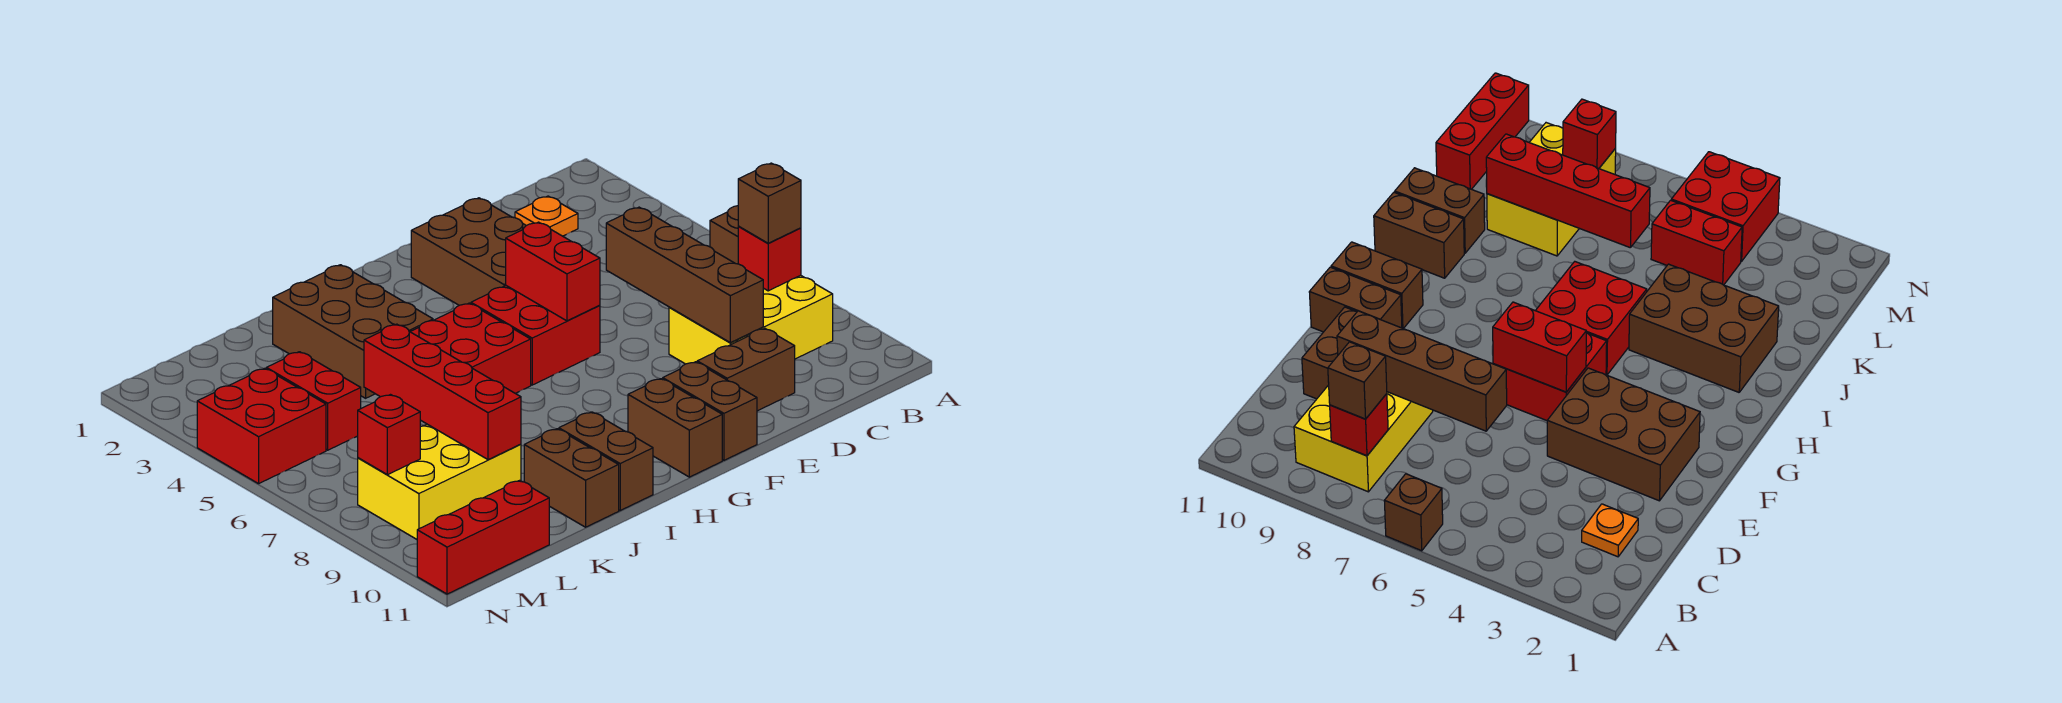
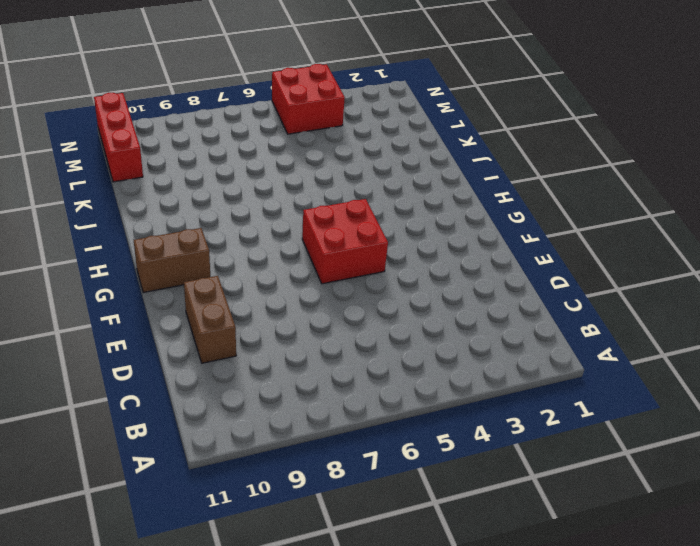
none -> brown 1x1 brick [710,206,739,264]
none -> yellow 2x3 brick [669,275,833,364]
none -> orange 1x1 plate [515,196,578,236]

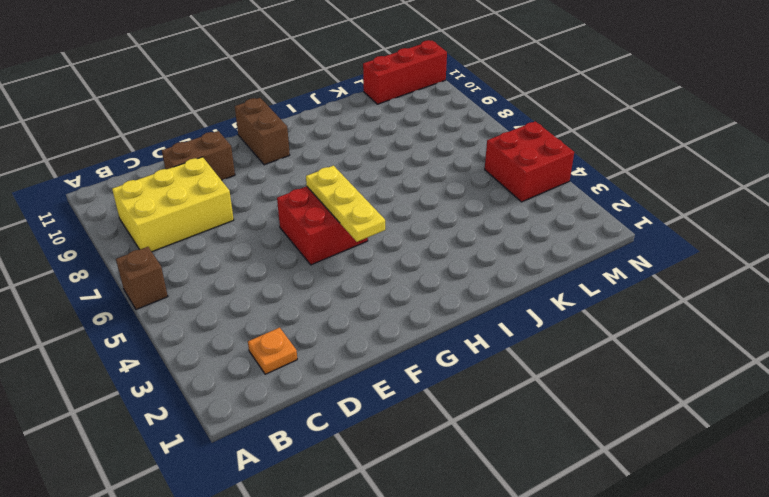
yellow 1x3 plate [306,166,385,242] -> none
none -> brown 2x3 brick [411,198,526,305]
none -> brown 1x2 brick [663,362,757,460]
none -> red 2x2 brick [410,303,531,393]

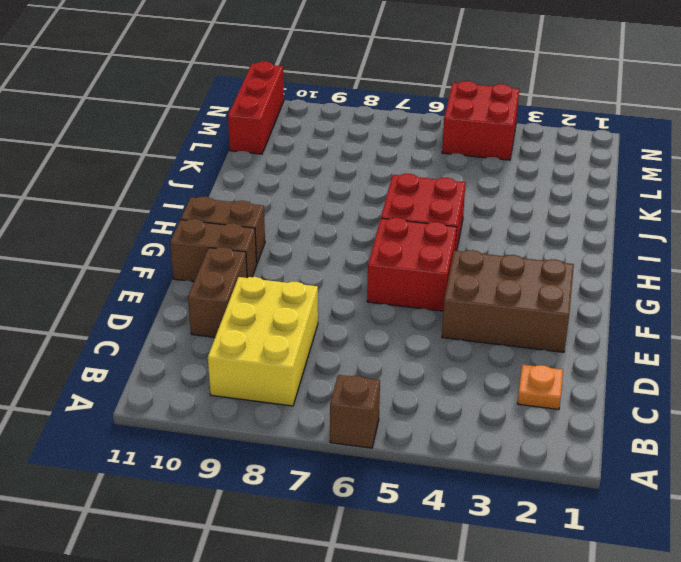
none -> brown 2x3 brick [273,265,433,398]
none -> brown 1x2 brick [559,412,653,510]
none -> brown 1x2 brick [524,429,619,527]

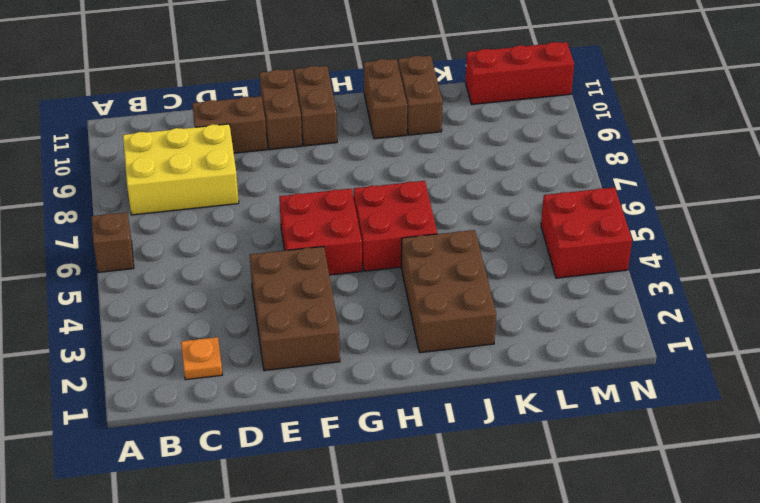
none -> yellow 2x3 brick [358,424,521,539]
none -> red 1x2 brick [266,352,361,450]
none -> red 1x1 brick [738,227,801,291]

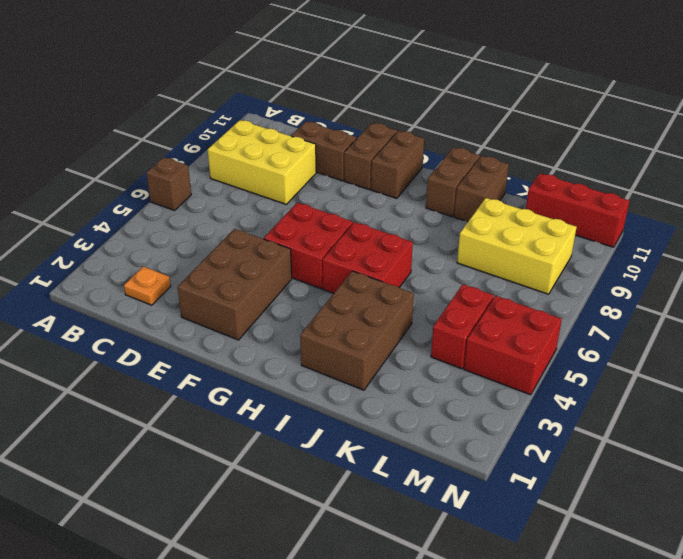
none -> red 1x1 brick [738,227,801,291]
none -> brown 1x4 brick [606,207,763,343]
none -> red 1x2 brick [506,222,600,321]

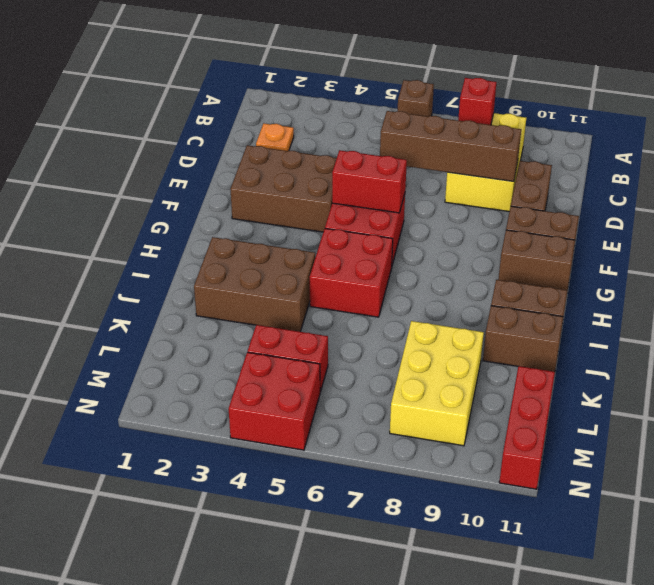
none -> red 1x4 brick [364,324,521,460]
none -> red 1x1 brick [358,395,420,475]
none -> brown 1x1 brick [738,163,801,243]

